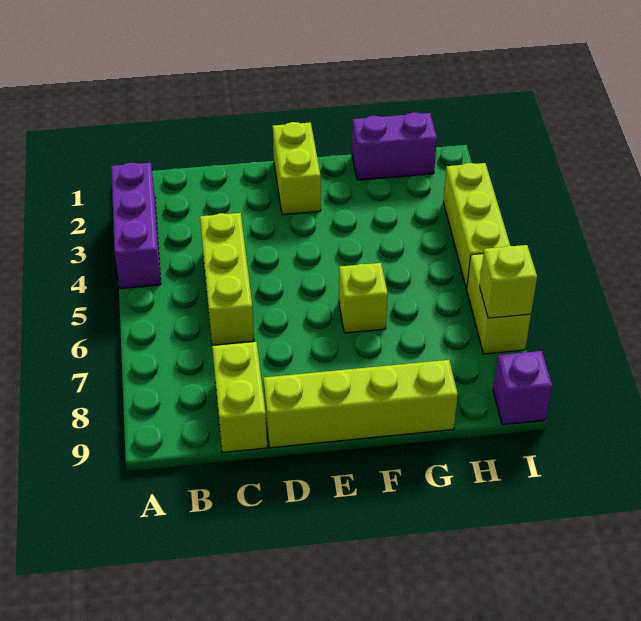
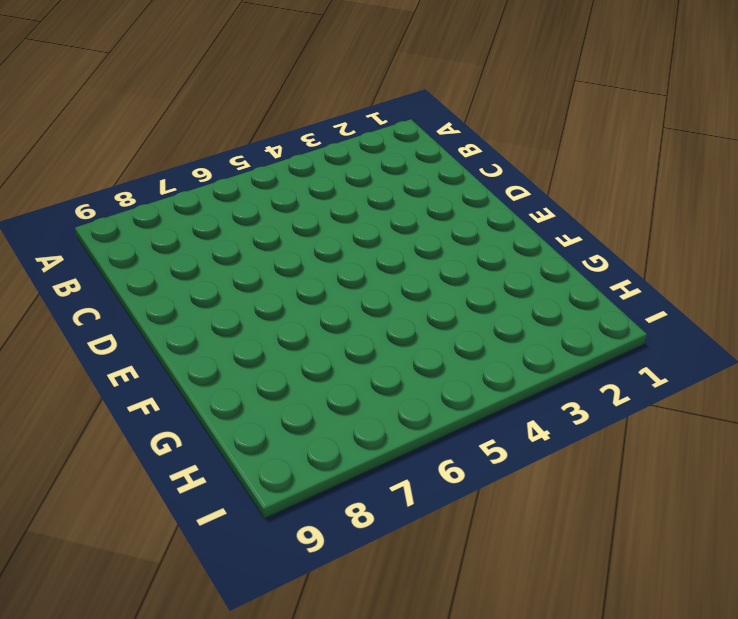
none -> purple 1x3 brick [111,163,161,289]
none -> lime 1x3 brick [200,213,254,345]

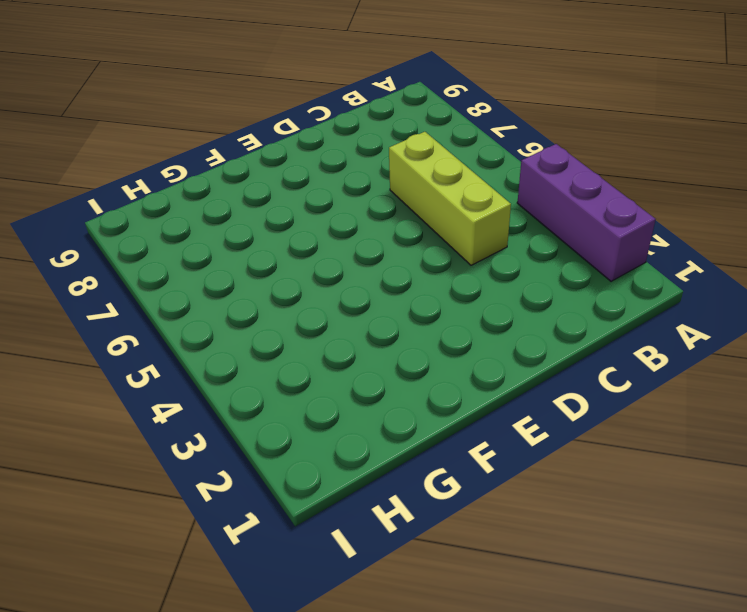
none -> lime 1x2 brick [212,342,267,452]
none -> lime 1x4 brick [264,360,458,448]

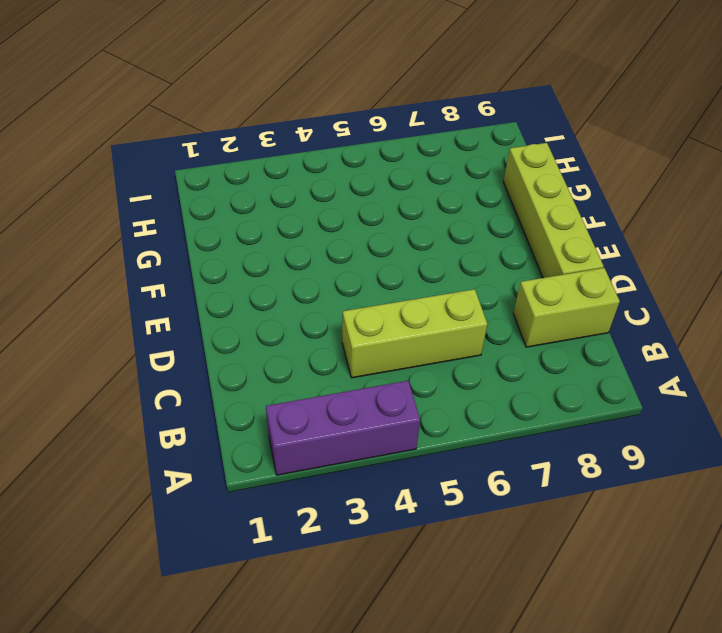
none -> lime 1x2 brick [273,122,321,215]
none -> lime 1x1 brick [339,263,388,333]

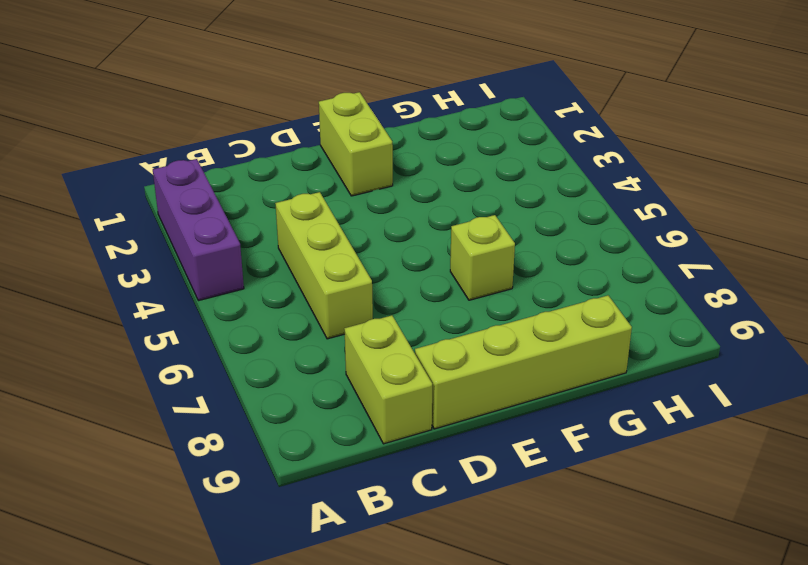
none -> purple 1x2 brick [352,112,437,180]
none -> lime 1x3 brick [444,163,510,289]

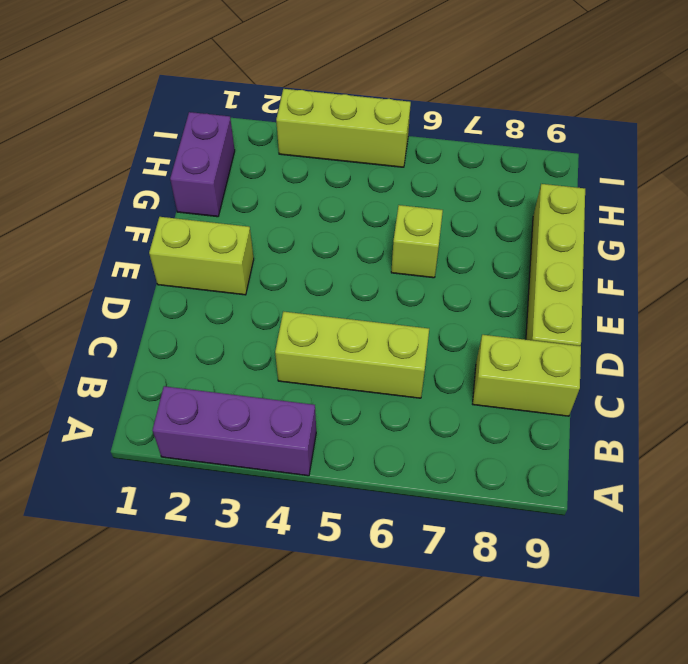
none -> lime 1x2 brick [467,254,531,354]
none -> purple 1x1 brick [493,351,552,425]

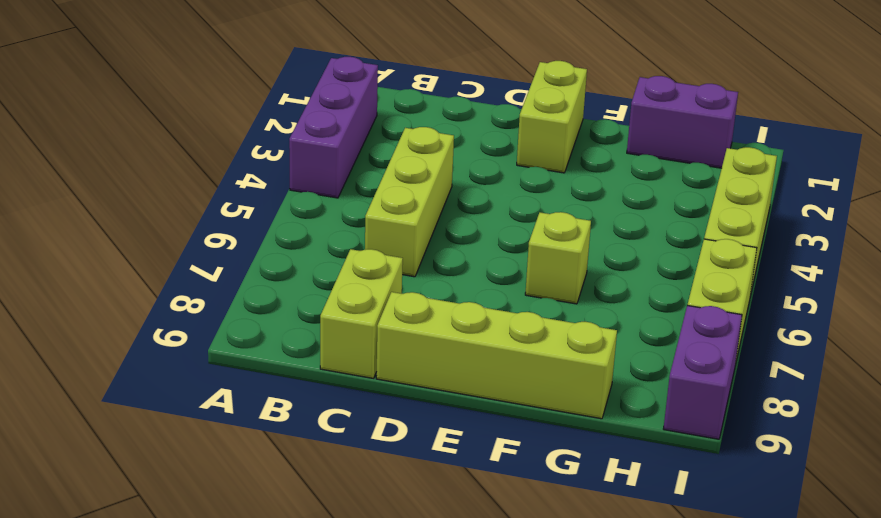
purple 1x2 brick [664,305,742,439] -> purple 1x1 brick [493,351,552,425]
none -> lime 1x1 brick [480,245,537,318]

